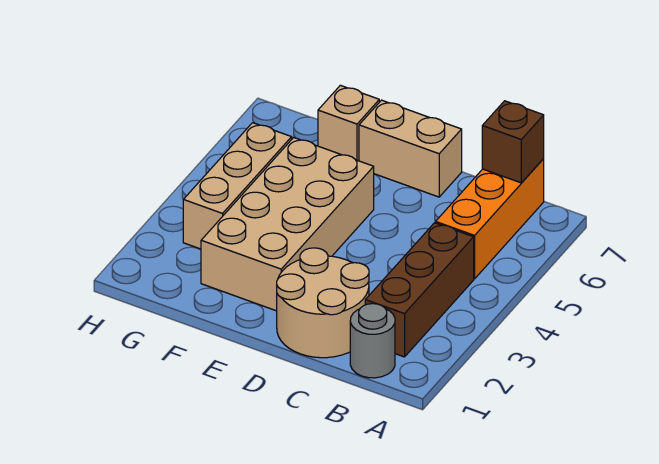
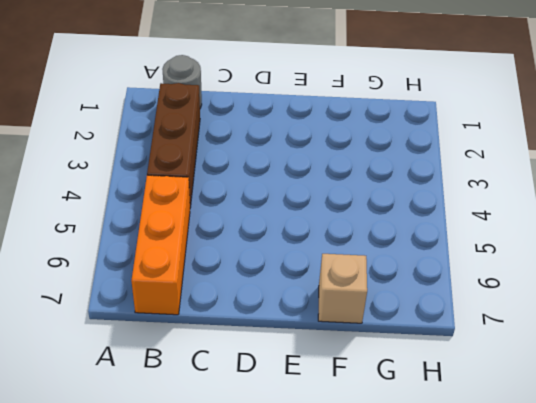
none -> tan 2x2 round brick [277,248,369,358]
none -> tan 1x2 brick [359,100,462,197]

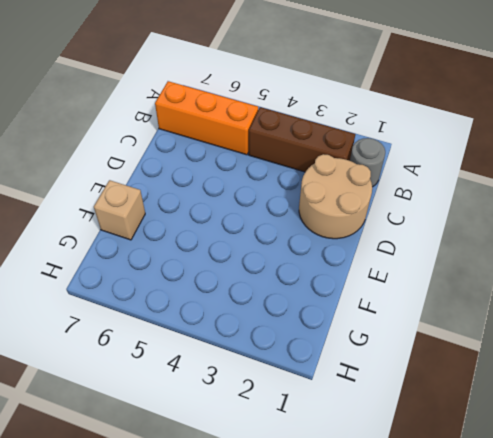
none -> tan 1x2 brick [359,100,462,197]
none -> tan 2x4 brick [201,137,374,311]

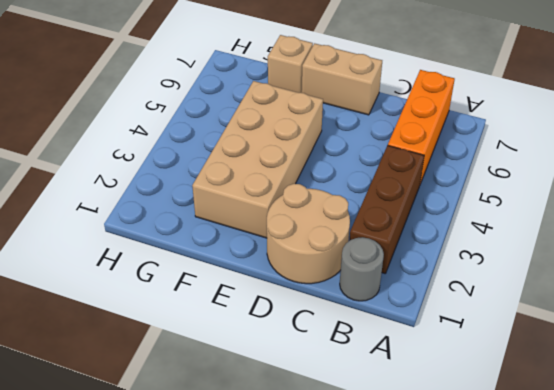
none -> tan 1x3 brick [183,123,292,249]
none -> brown 1x1 brick [482,101,544,183]

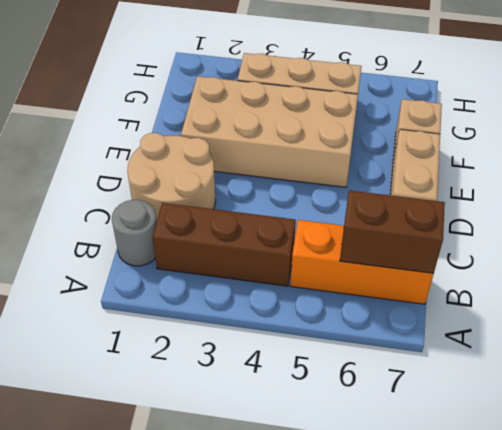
brown 1x2 brick [340,190,445,274] -> brown 1x1 brick [482,101,544,183]

